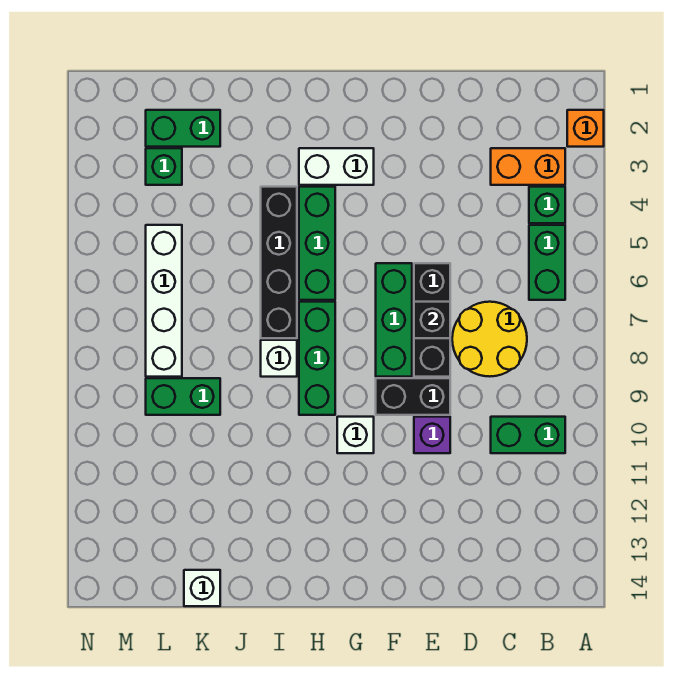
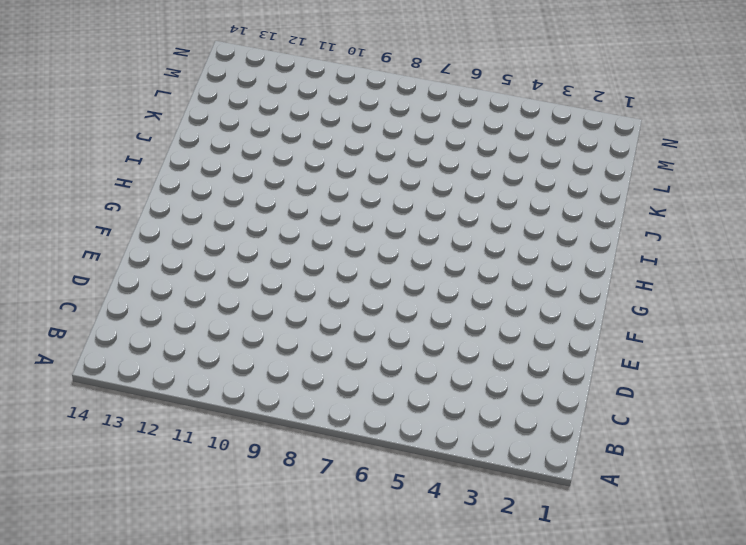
none -> orange 1x1 brick [567,110,604,147]
none -> orange 1x2 brick [491,148,565,185]
none -> green 1x1 brick [529,187,565,223]

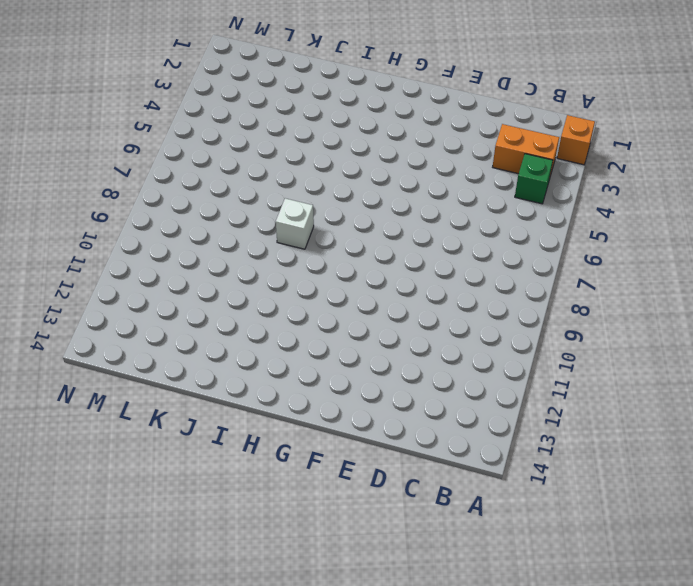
none -> green 1x2 brick [529,225,565,300]
none -> green 1x2 brick [491,417,565,453]
none -> yellow 2x2 round brick [452,302,527,377]

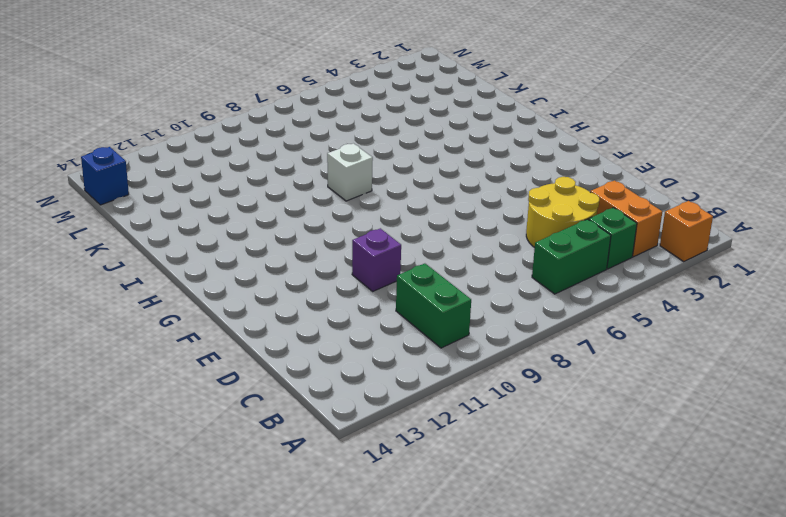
yellow 2x2 round brick [526,177,599,248] -> yellow 2x2 round brick moved to [452,302,527,377]
blue 1x1 brick [81,147,129,205] -> none
none -> black 1x3 brick [414,263,450,377]
none -> black 1x2 brick [376,378,450,415]
none -> green 1x3 brick [376,263,412,377]

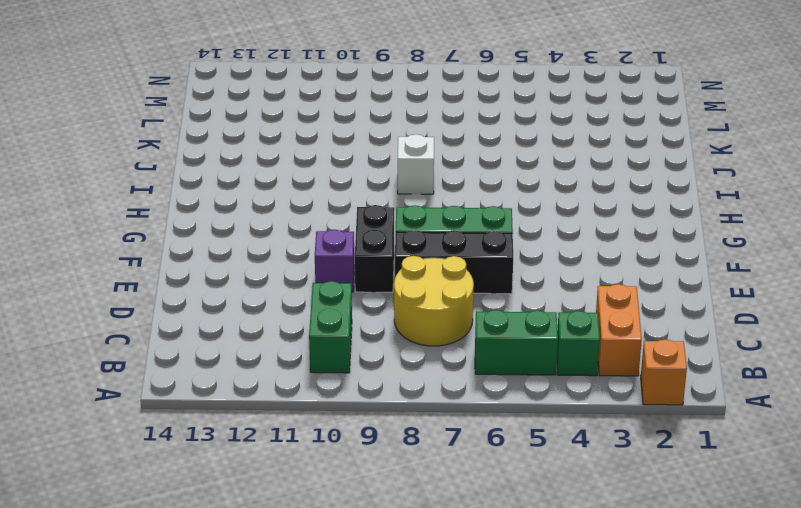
none -> white 1x2 brick [299,148,374,185]
none -> white 1x1 brick [337,417,374,453]
none -> green 1x3 brick [299,187,335,300]

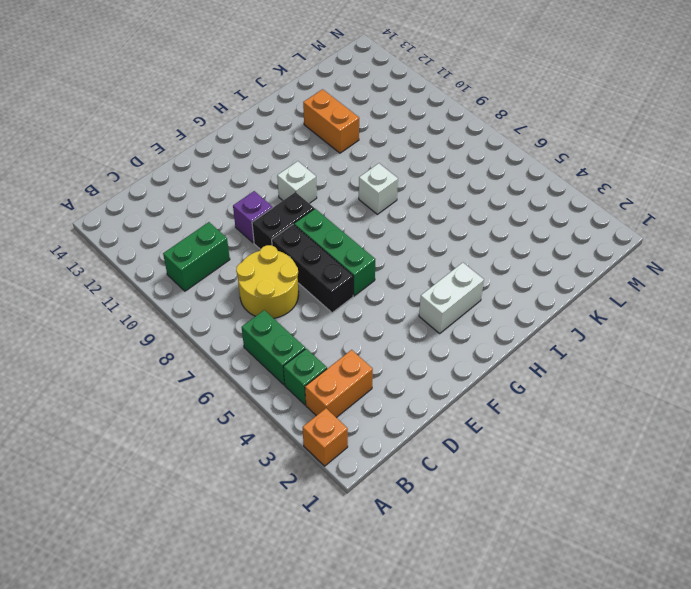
orange 1x2 brick [303,89,359,153] -> none
none -> green 1x3 brick [299,187,335,300]
none -> green 1x3 brick [299,302,335,415]
none -> black 1x4 brick [261,187,297,338]

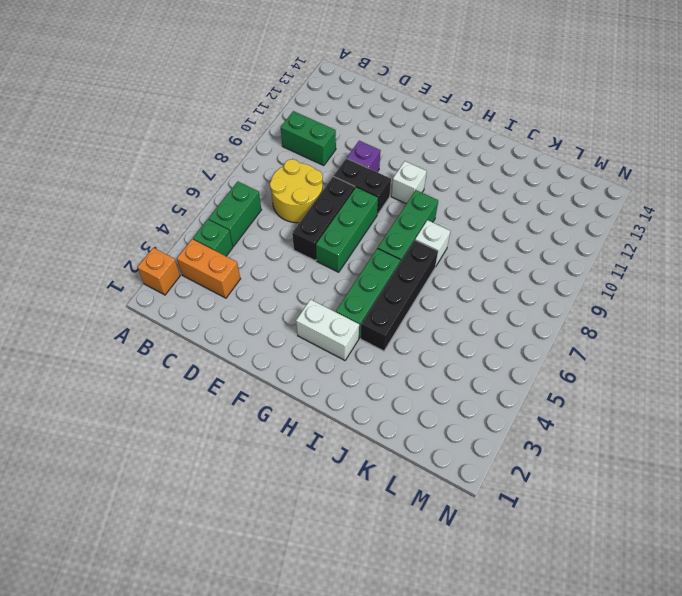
none -> green 1x2 brick [146,110,220,147]
none -> green 1x2 brick [146,378,220,415]
none -> white 1x1 brick [184,570,220,606]

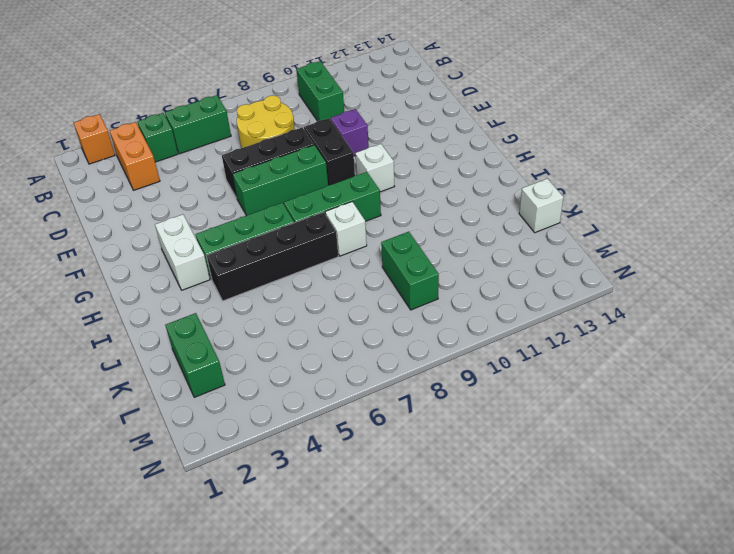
none -> green 1x1 brick [146,148,182,185]
none -> white 1x4 brick [146,225,182,377]
none -> black 1x1 brick [414,302,450,338]

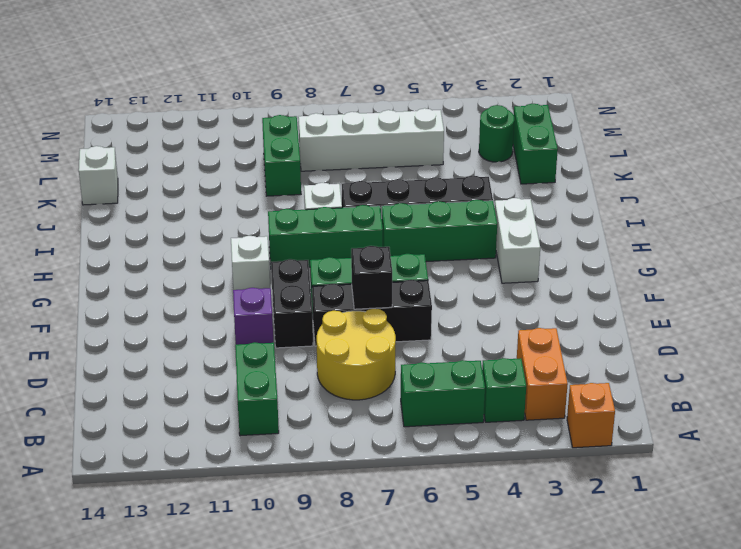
green 1x1 round brick [479,105,514,162] -> green 1x1 brick [146,148,182,185]

